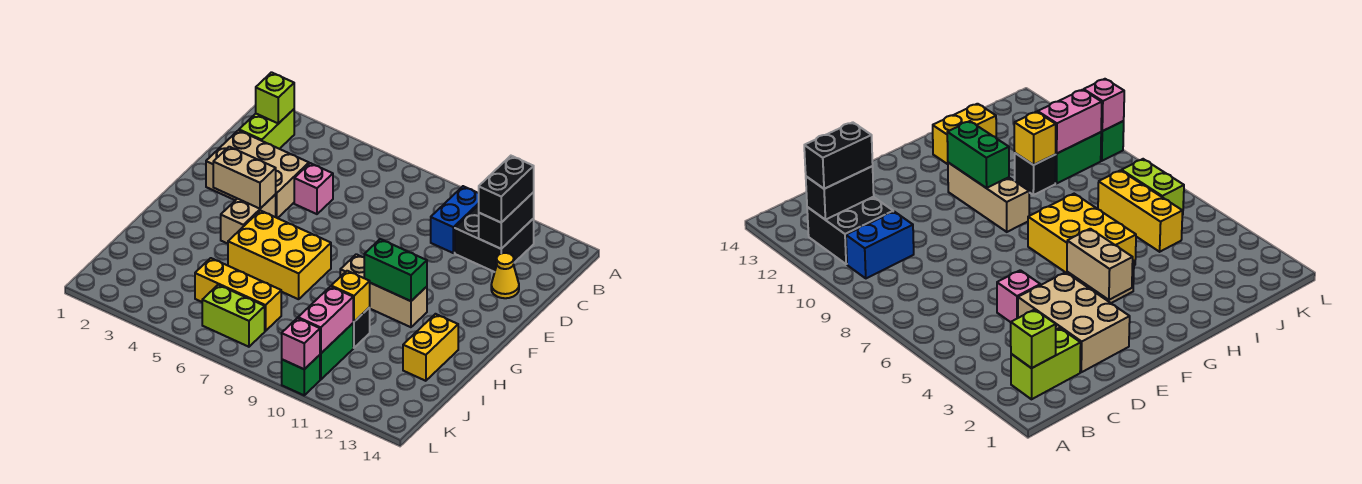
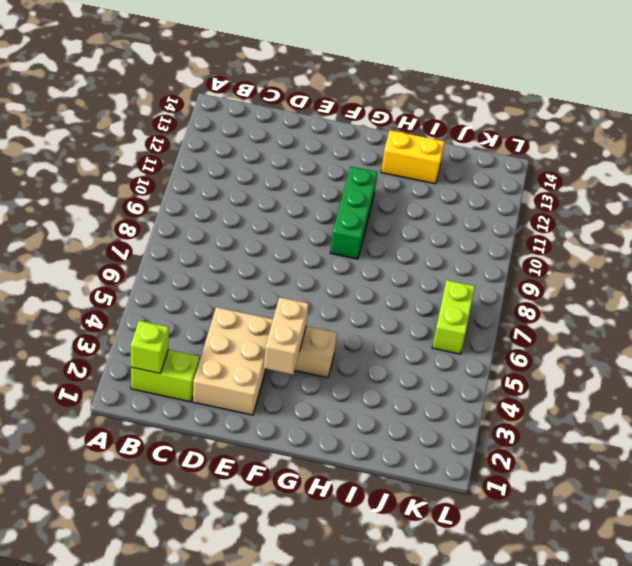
green 1x3 brick [330,166,377,259] -> tan 1x3 brick [340,254,427,327]
none -> blue 1x2 brick [431,186,479,253]
none -> black 2x2 brick [455,205,534,272]
none -> pink 1x1 brick [294,163,333,214]

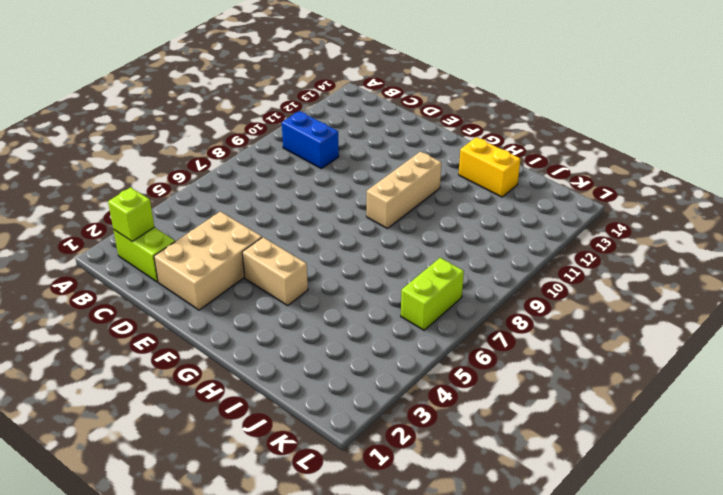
none -> black 2x2 brick [455,205,534,272]
none -> pink 1x1 brick [294,163,333,214]
none -> yellow 1x1 cone [491,253,519,298]

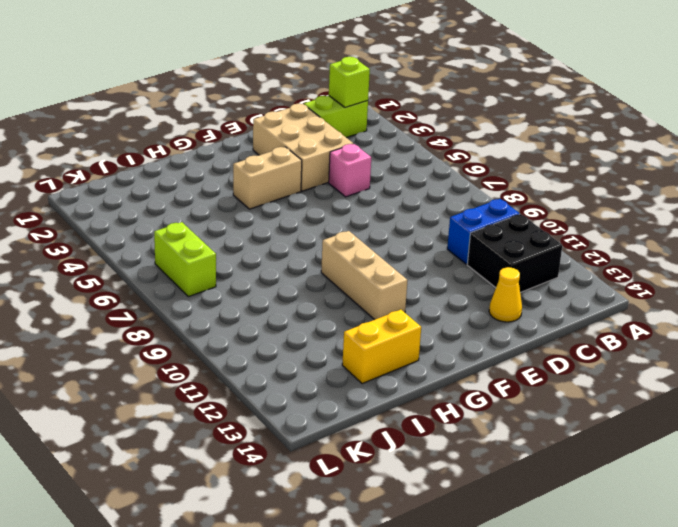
none -> yellow 2x3 brick [228,211,331,299]
none -> black 1x1 brick [353,307,370,348]
none -> yellow 1x3 brick [195,258,281,331]

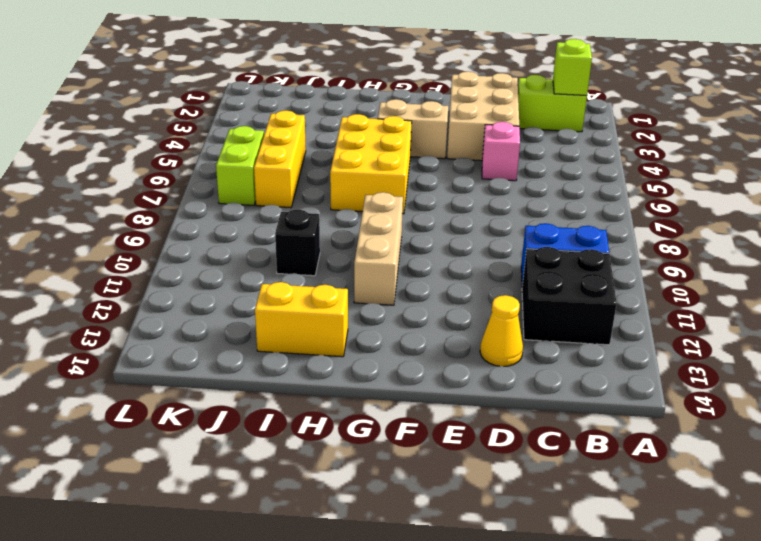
none -> green 1x2 brick [320,323,353,380]
none -> green 1x1 brick [282,355,320,395]
none -> black 1x2 brick [479,192,534,249]

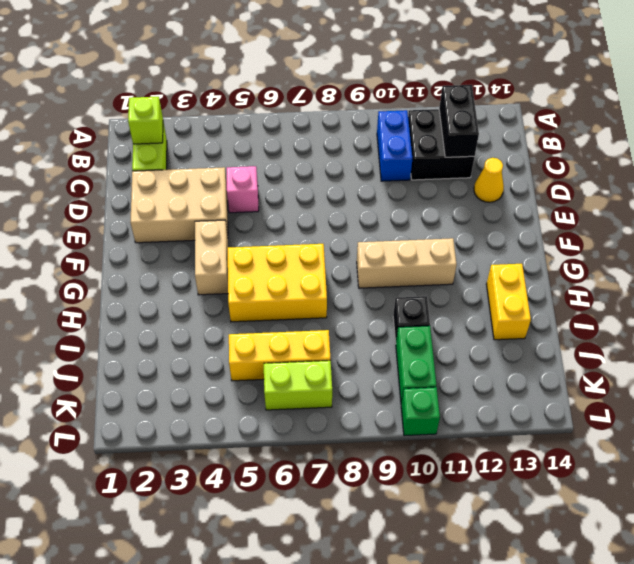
none -> tan 1x2 brick [213,147,276,209]
none -> green 1x2 brick [364,239,427,301]
none -> yellow 1x1 brick [331,271,370,322]

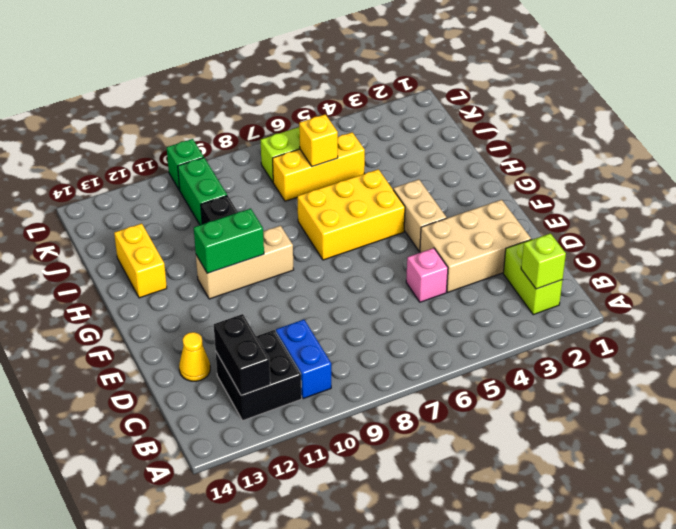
yellow 1x1 brick [299,114,338,166] -> yellow 1x1 brick moved to [331,271,370,322]
none -> tan 1x2 brick [213,147,276,209]
none -> pink 1x2 brick [298,286,353,354]
none -> pink 1x1 brick [282,318,320,369]

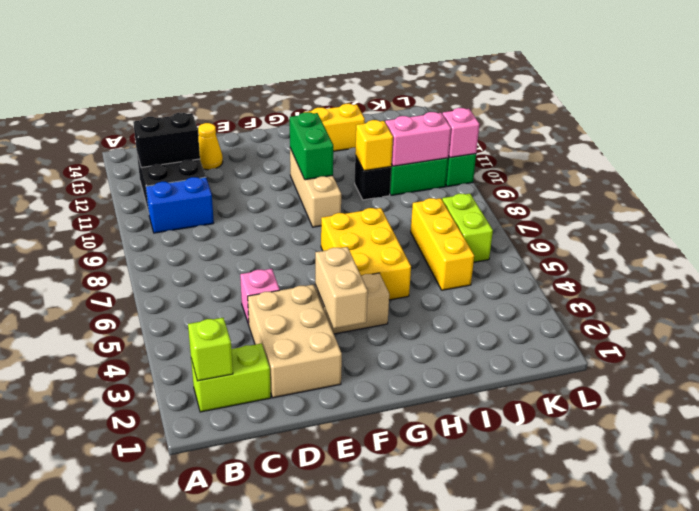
none -> black 1x2 brick [479,156,534,223]

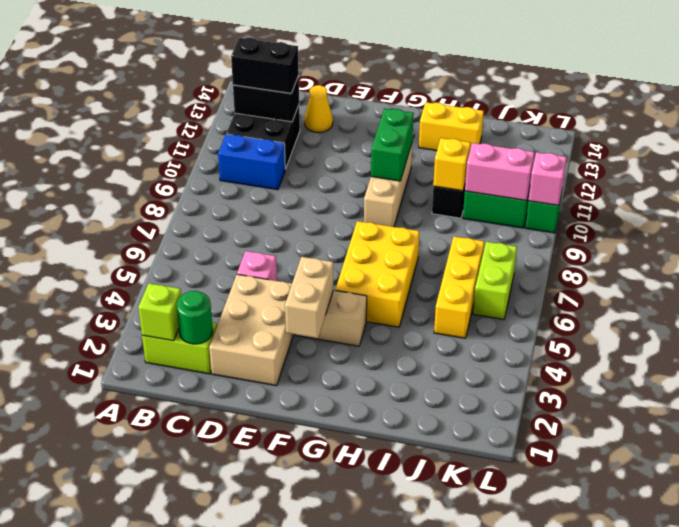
green 1x1 round brick [177,291,213,344] -> none

